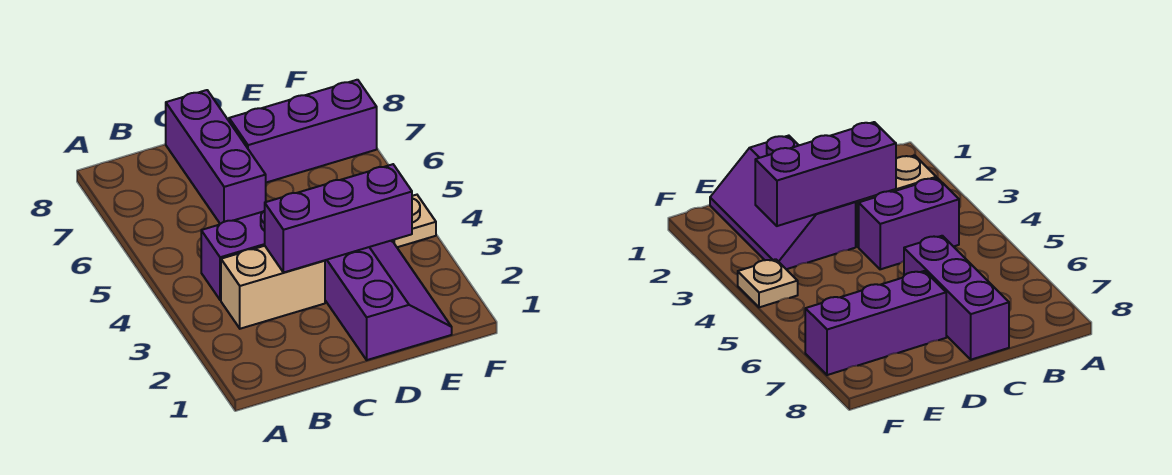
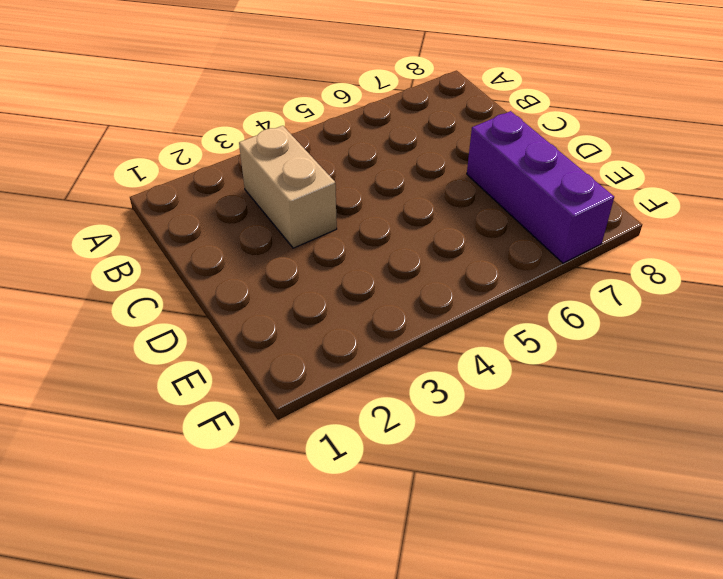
none -> purple 1x2 brick [201,211,265,300]
none -> purple 1x3 brick [166,90,266,224]

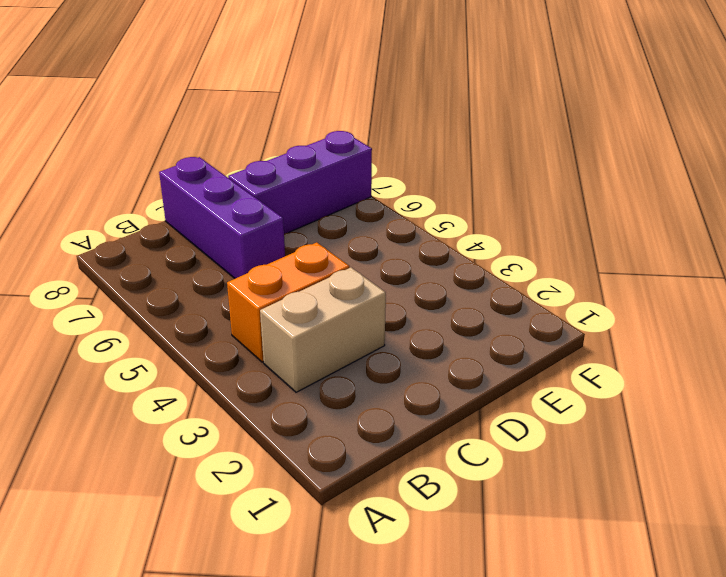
orange 1x2 brick [227,242,349,362] -> purple 1x2 brick [201,211,265,300]
none -> purple 2x3 slope [325,241,452,360]
none -> tan 1x1 plate [391,195,436,247]

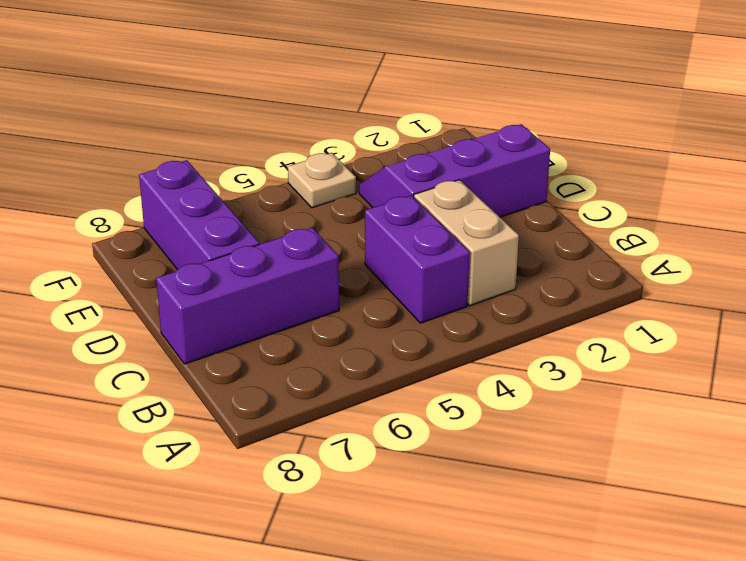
none -> purple 1x3 brick [265,164,412,273]

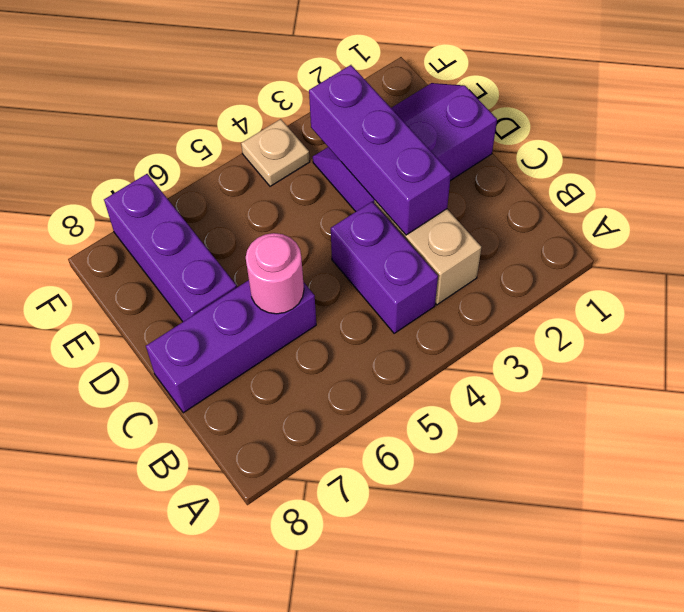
pink 1x1 round brick [246,233,304,314] -> none

